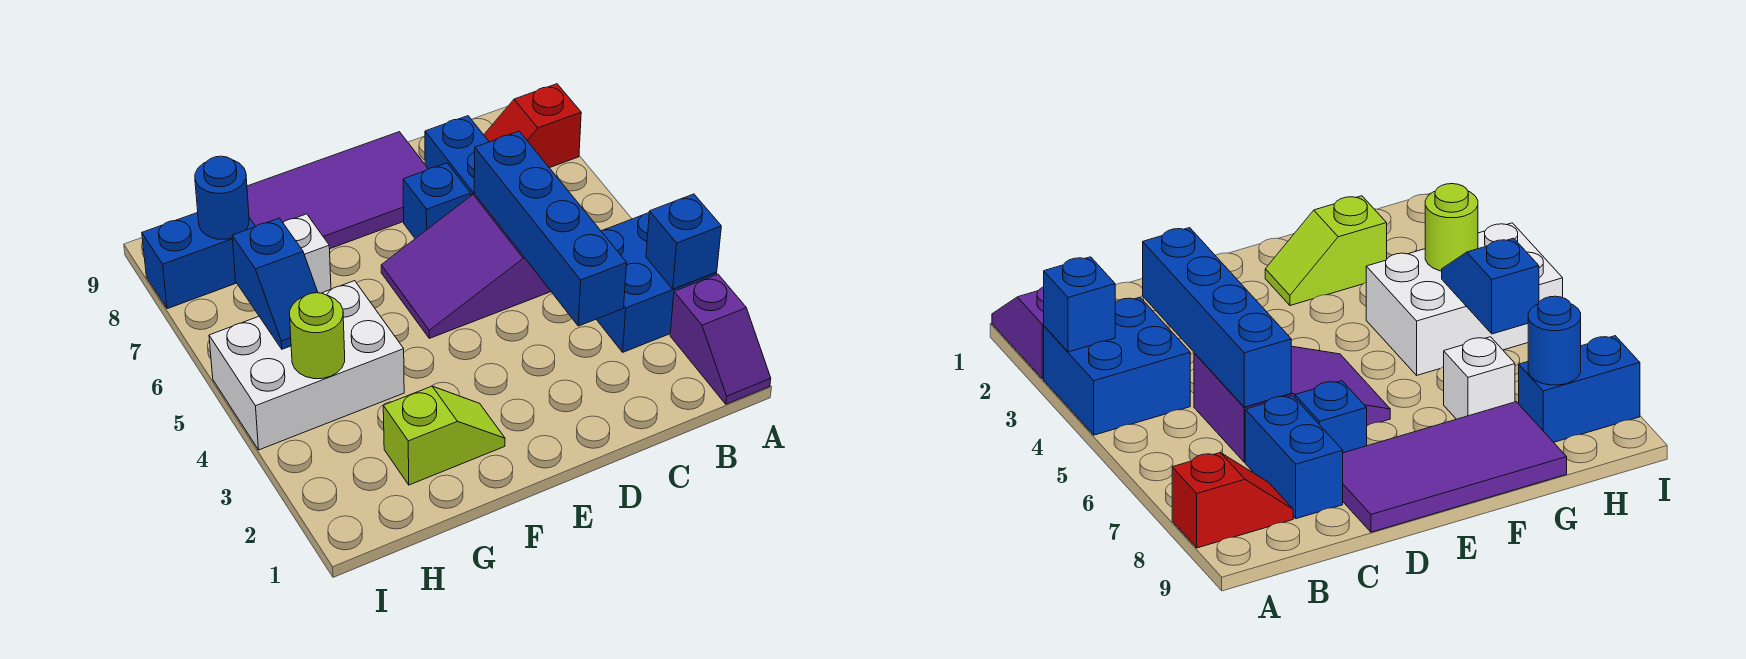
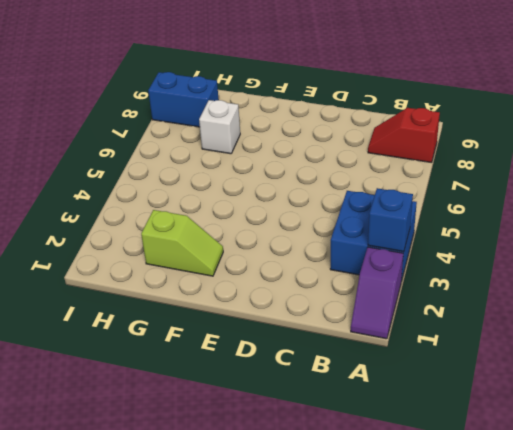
none -> purple 2x3 slope [381,194,551,338]
none -> blue 1x2 brick [425,116,489,195]
none -> blue 1x1 brick [403,163,471,238]

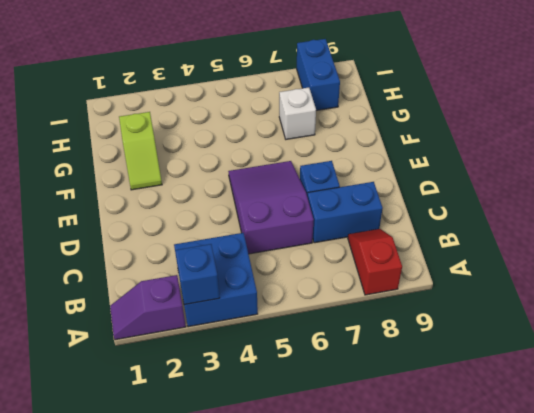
none -> purple 2x4 tile [247,132,428,249]
none -> white 2x3 brick [209,281,404,450]
none -> blue 1x4 brick [474,131,627,326]

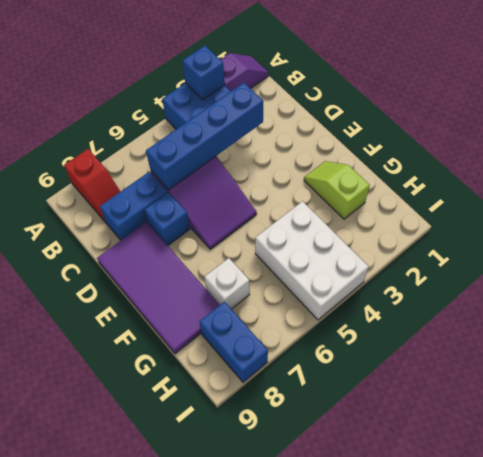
none -> lime 1x1 round brick [290,293,345,379]
none -> blue 1x2 slope [232,218,318,349]
none -> blue 1x1 round brick [195,156,249,239]

